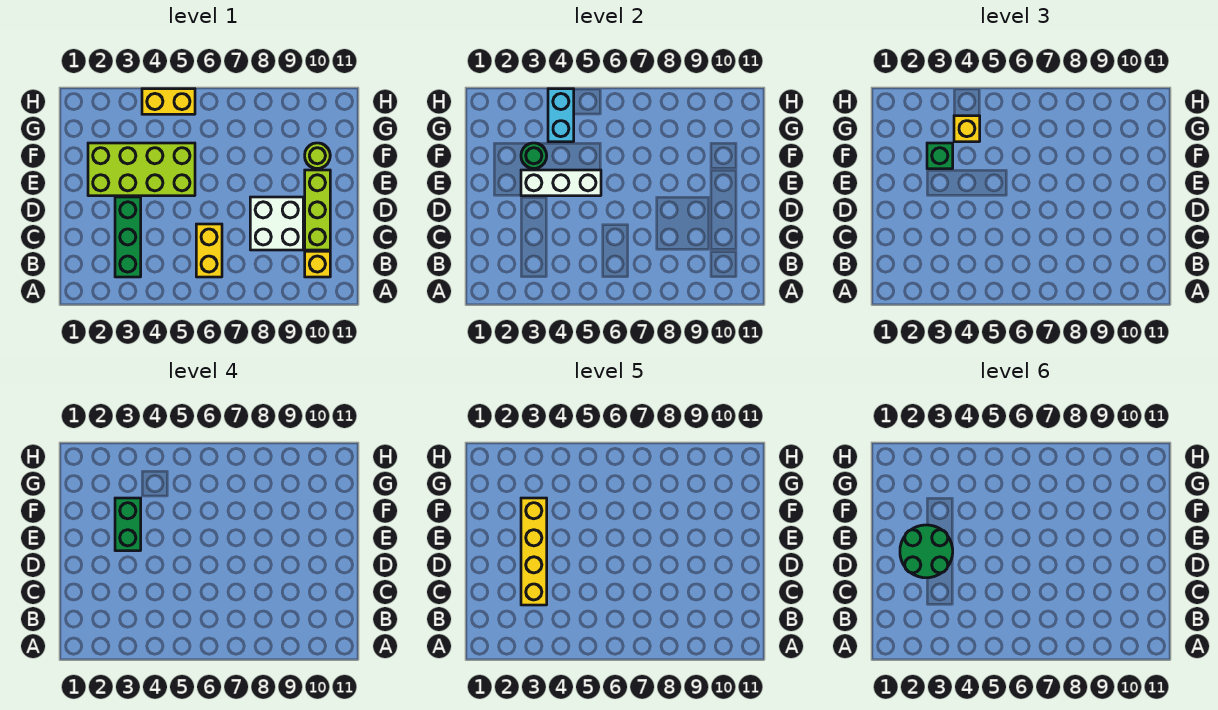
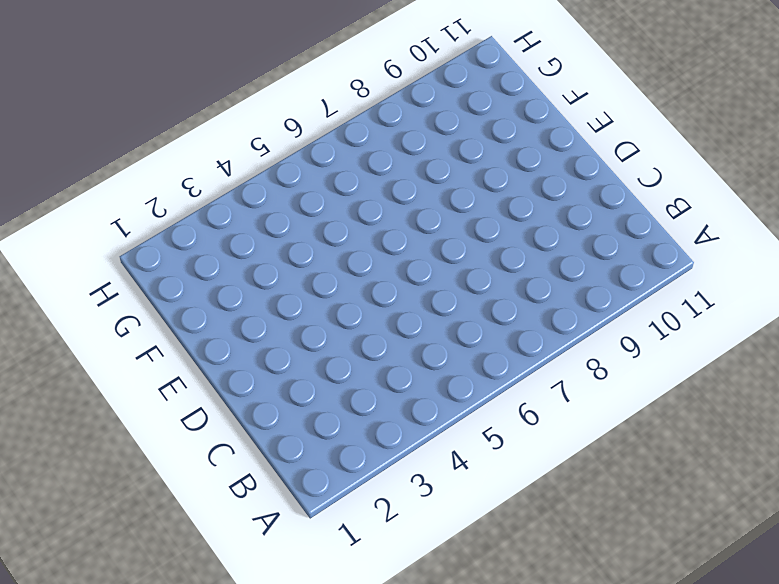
none -> green 1x3 brick [115,197,141,277]
none -> yellow 1x2 brick [196,224,222,277]
none -> yellow 1x1 brick [305,251,330,277]

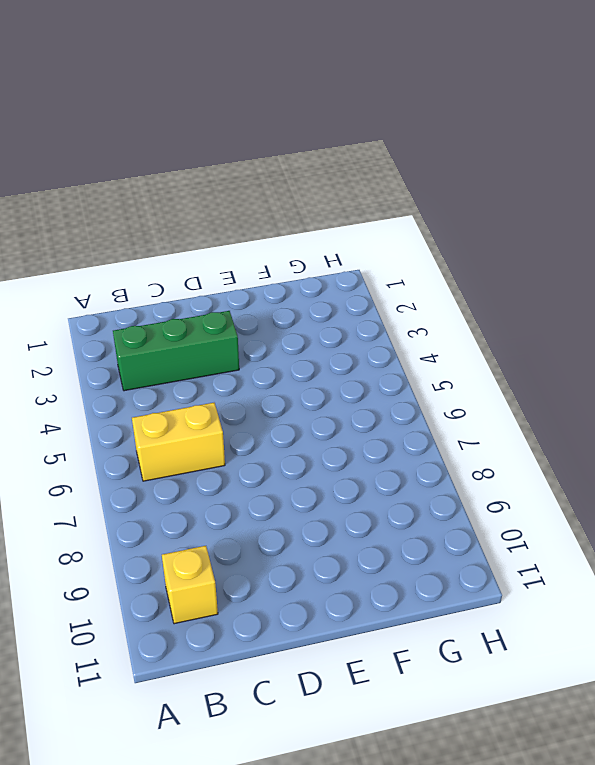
none -> white 2x2 brick [250,197,303,250]
none -> lime 1x3 brick [305,170,330,250]
none -> lime 2x4 brick [88,143,195,196]

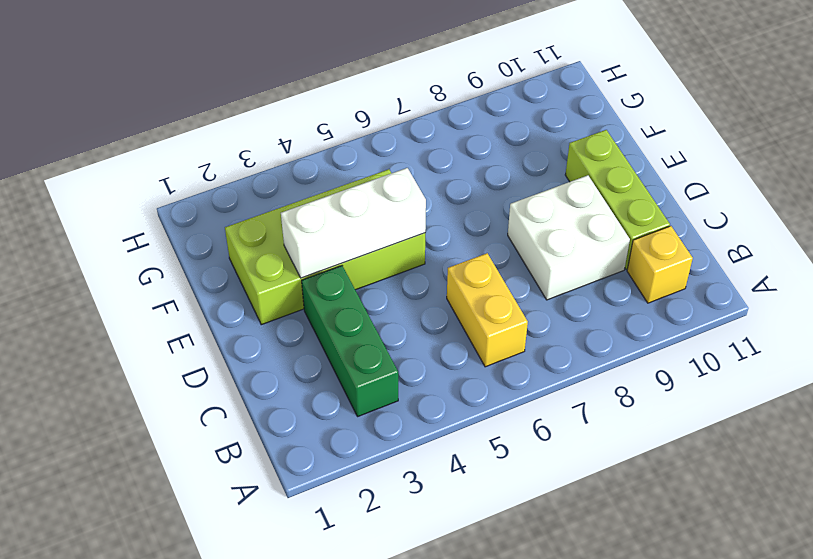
none -> lime 1x1 round brick [305,143,330,169]
none -> yellow 1x2 brick [142,89,195,114]
none -> green 1x1 round brick [521,143,547,169]

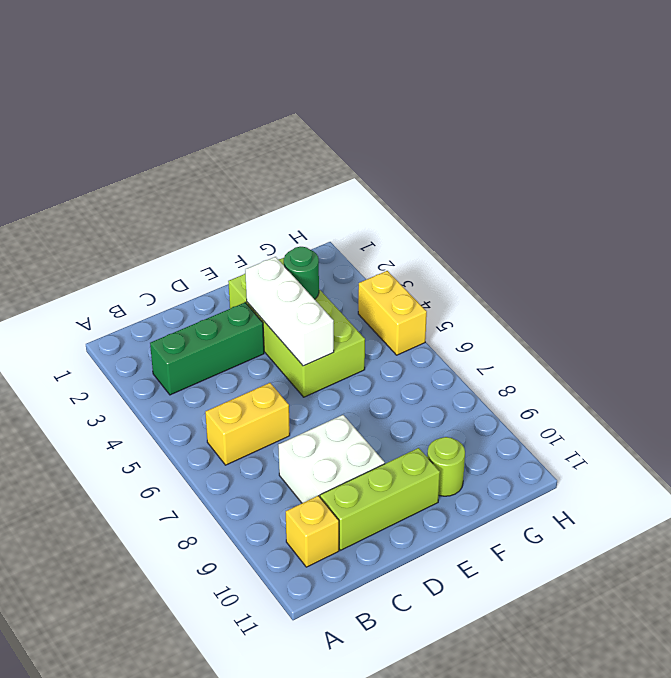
none -> cyan 1x2 brick [548,89,574,142]
none -> green 1x1 brick [927,143,953,169]
none -> yellow 1x1 brick [954,116,980,142]

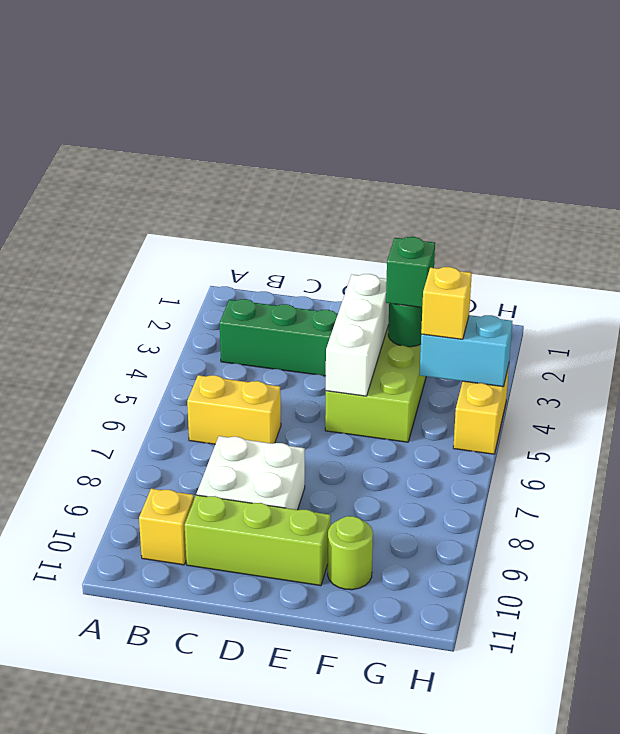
none -> green 1x2 brick [115,498,141,551]
none -> yellow 1x4 brick [521,498,547,605]
none -> green 2x2 round brick [900,525,953,578]

